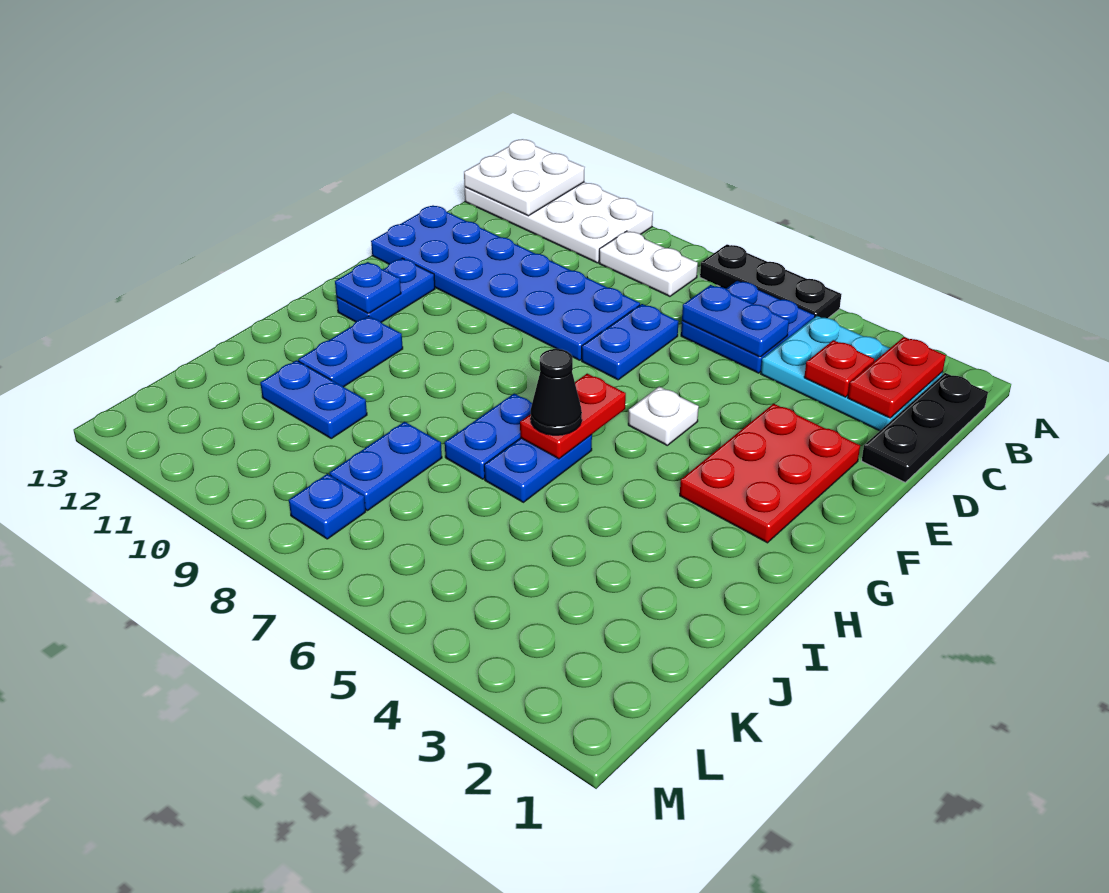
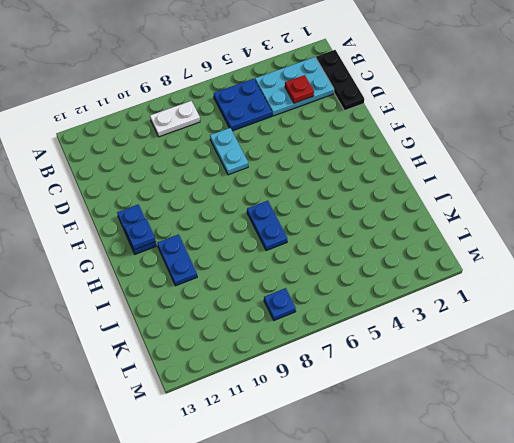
cyan 1x2 plate [210,128,248,175] -> blue 1x2 plate [582,304,679,380]
none -> black 1x3 plate [700,244,842,318]
none -> white 2x4 plate [465,182,653,263]
none -> blue 2x6 plate [371,206,640,360]

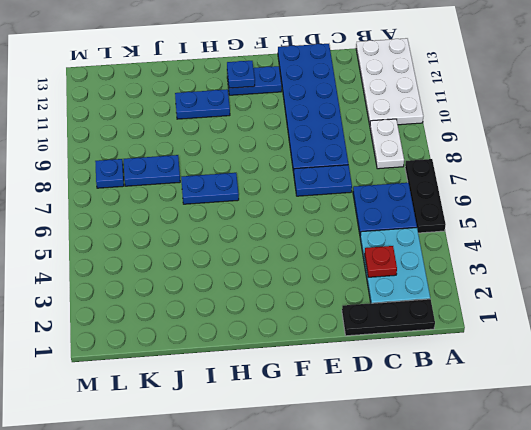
none -> red 2x3 plate [680,404,860,543]
none -> white 1x1 plate [628,387,699,445]
none -> blue 1x2 plate [484,435,592,502]

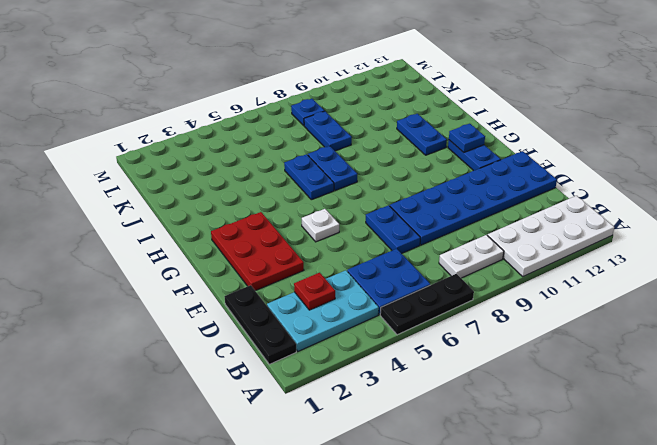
none -> blue 1x2 plate [260,360,367,438]
none -> white 2x2 plate [464,139,585,216]
none -> red 1x2 plate [848,337,946,418]

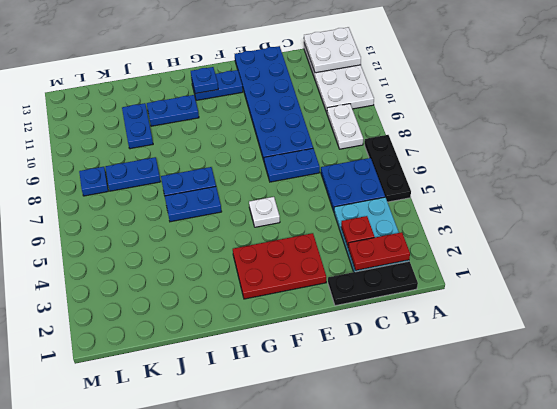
none -> blue 1x2 plate [682,285,789,357]
none -> red 1x2 plate [520,374,626,459]
none -> black 1x1 cone [531,349,582,435]

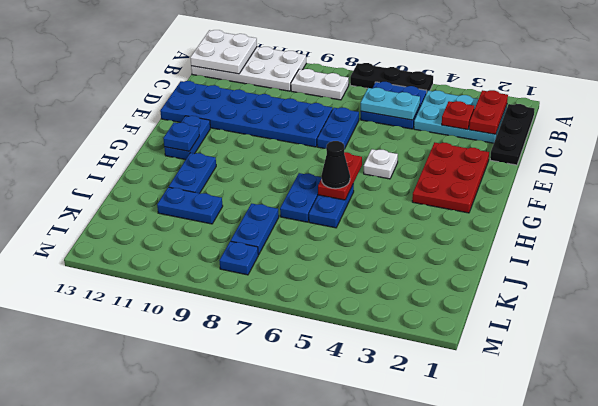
cyan 1x2 plate [361,88,420,120] -> blue 1x2 plate [682,285,789,357]

